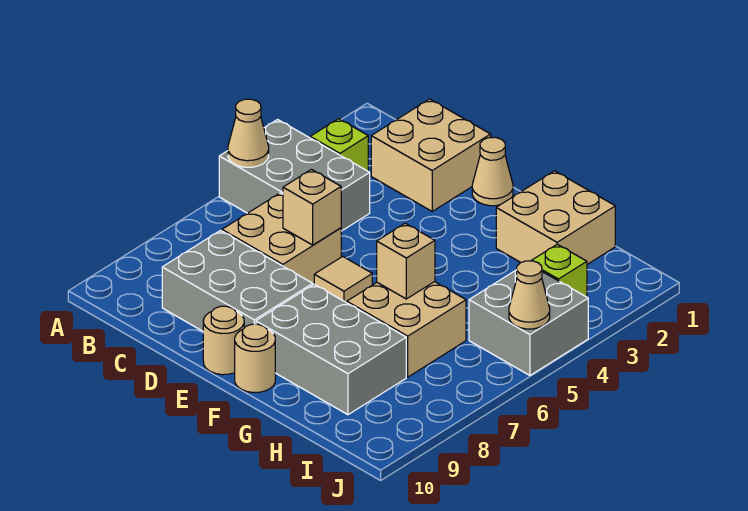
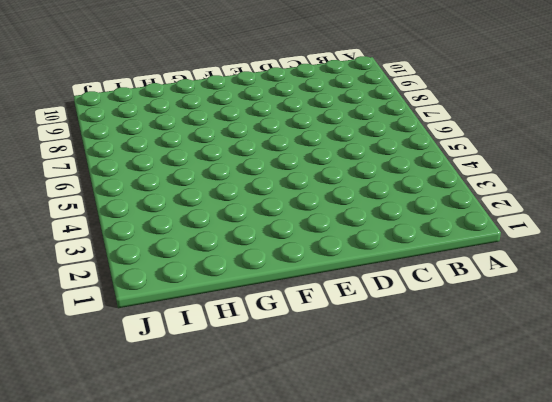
none -> grey 2x3 brick [219,120,370,231]
none -> lime 1x1 brick [310,119,368,171]
none -> tan 2x2 brick [371,99,491,211]

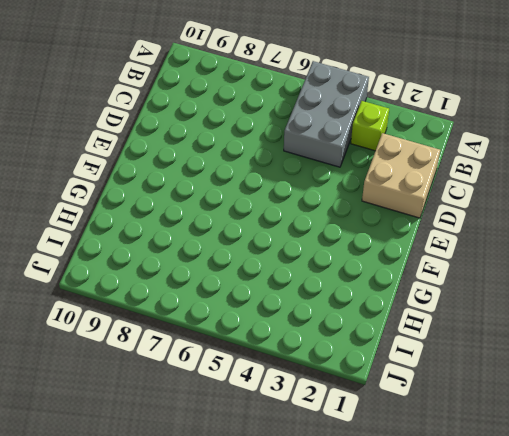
none -> tan 2x2 brick [222,193,341,285]
none -> grey 2x3 brick [162,231,313,331]
none -> tan 1x1 cone [472,137,513,206]

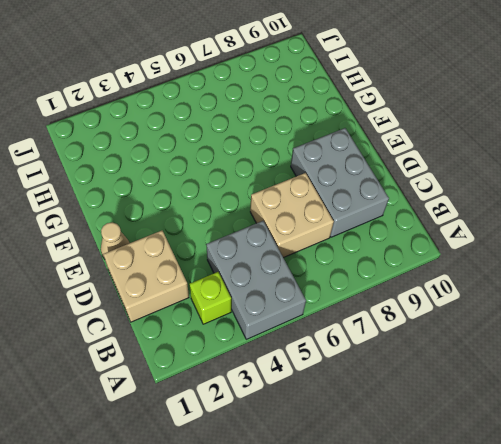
none -> tan 1x1 tile [314,256,372,303]
none -> tan 1x1 round brick [203,306,244,375]
none -> grey 2x3 brick [256,284,406,415]

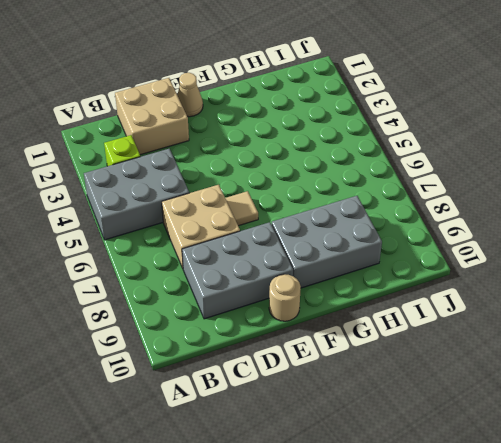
none -> tan 1x1 round brick [235,324,275,392]
none -> tan 2x2 brick [496,171,615,264]
none -> tan 2x2 brick [347,282,466,377]

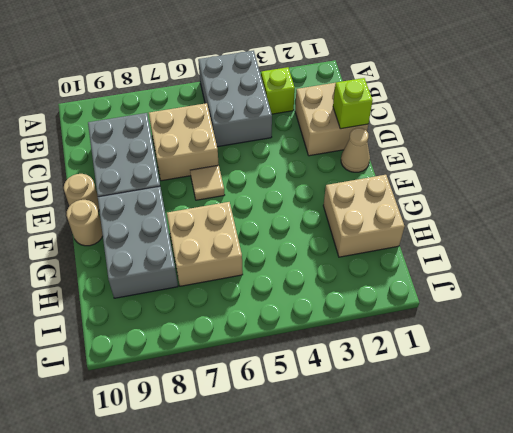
lime 1x1 brick [333,78,373,129] -> lime 1x1 brick moved to [531,244,587,297]
none -> grey 2x2 brick [469,270,588,375]
none -> tan 1x1 cone [228,99,269,167]
none -> tan 1x1 brick [283,170,341,245]

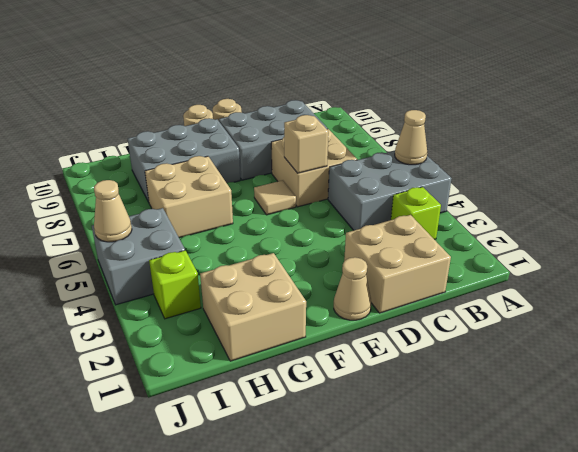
none -> tan 1x1 brick [377,223,435,299]

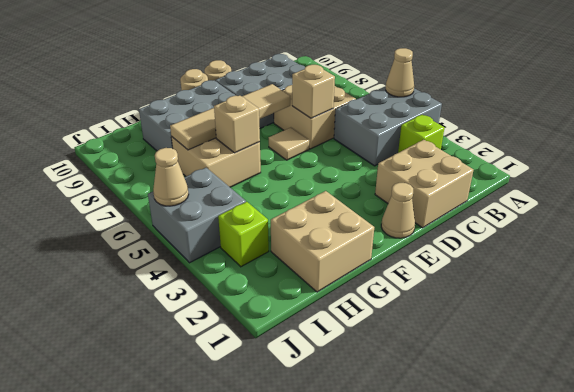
tan 1x4 tile [170,84,290,150] -> none

